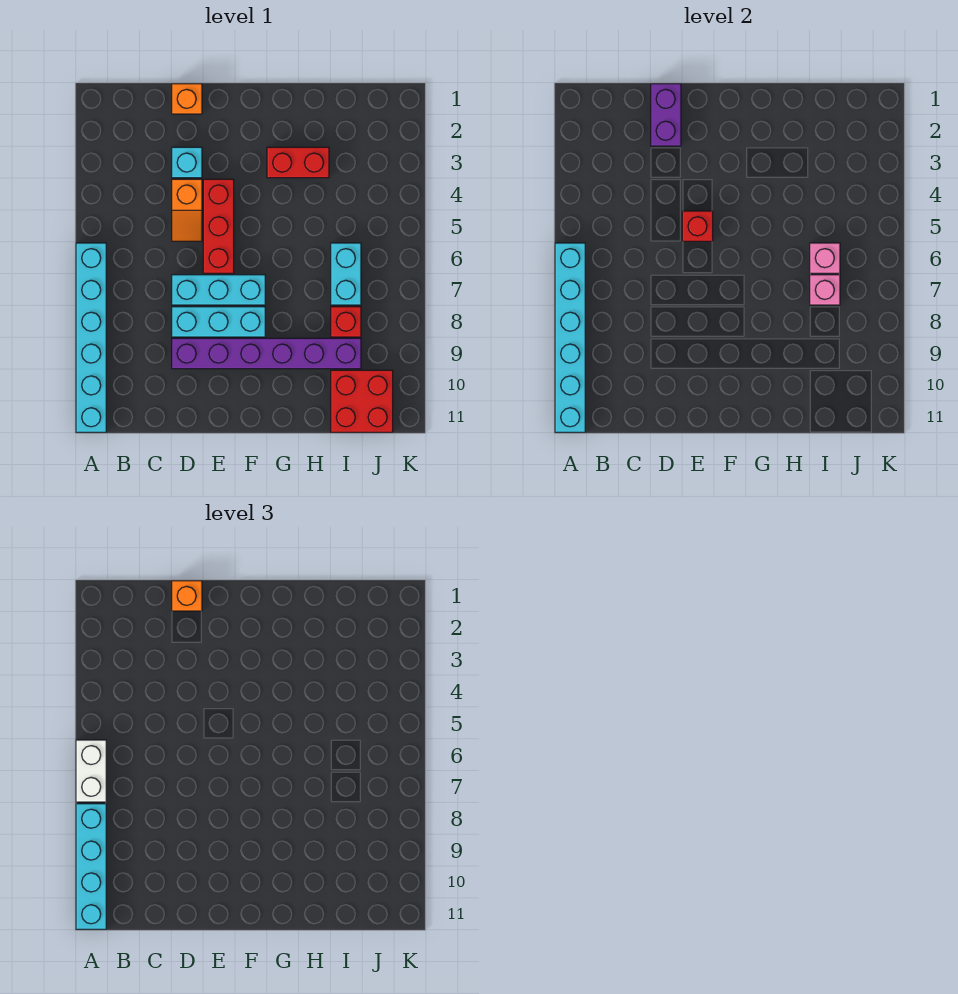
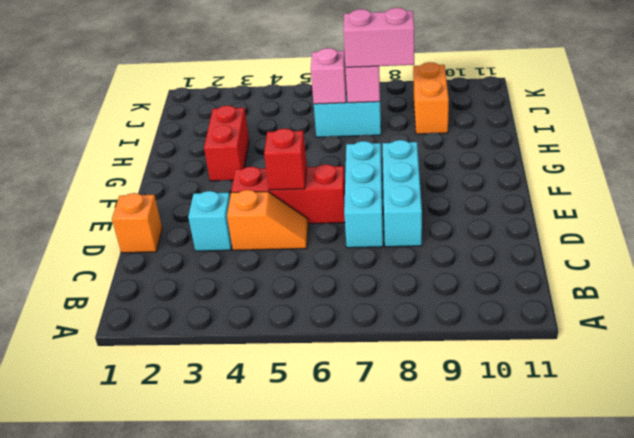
pink 1x2 brick [344,8,414,67] -> none
orange 1x2 brick [413,62,449,134] -> purple 1x6 brick [172,338,361,369]
none -> cyan 1x6 brick [76,243,106,432]
none -> red 1x1 brick [331,307,361,337]
none -> red 2x2 brick [331,370,393,432]

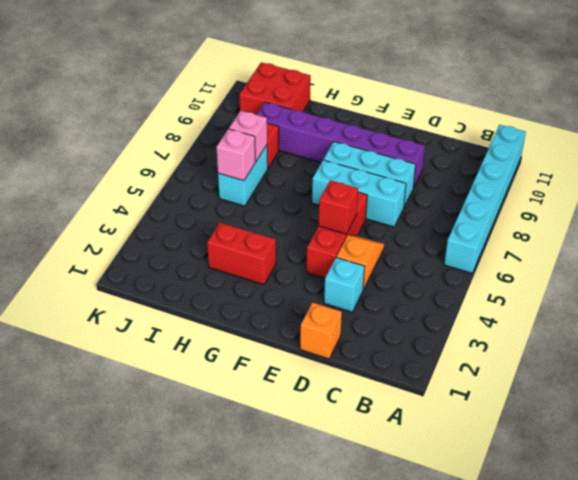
none -> cyan 1x6 brick [555,243,585,432]
none -> purple 1x2 brick [651,84,681,146]
none -> white 1x2 brick [76,740,106,802]

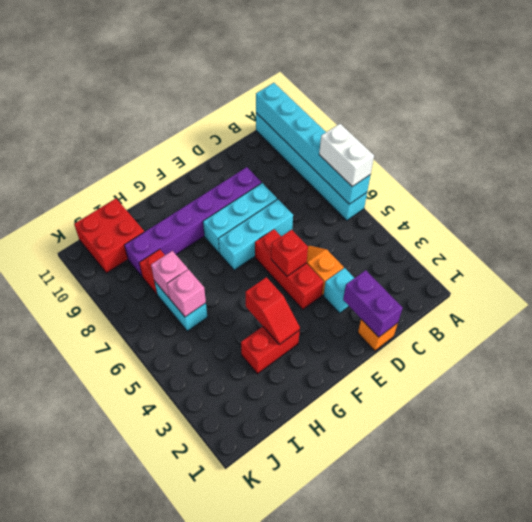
red 1x2 slope [245,277,300,345] -> none
none -> cyan 1x4 brick [76,804,106,929]
none -> orange 1x1 brick [172,581,202,611]

